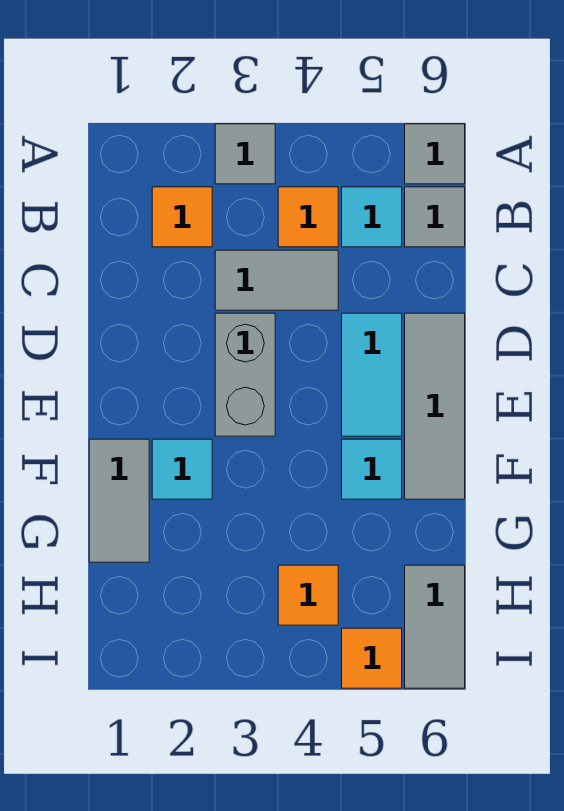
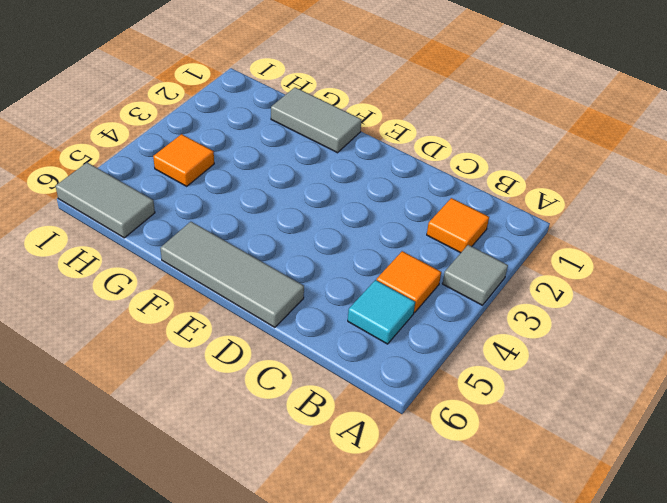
none -> grey 1x1 tile [405,124,465,184]
none -> grey 1x1 tile [405,187,465,247]
none -> grey 1x2 tile [215,250,338,310]

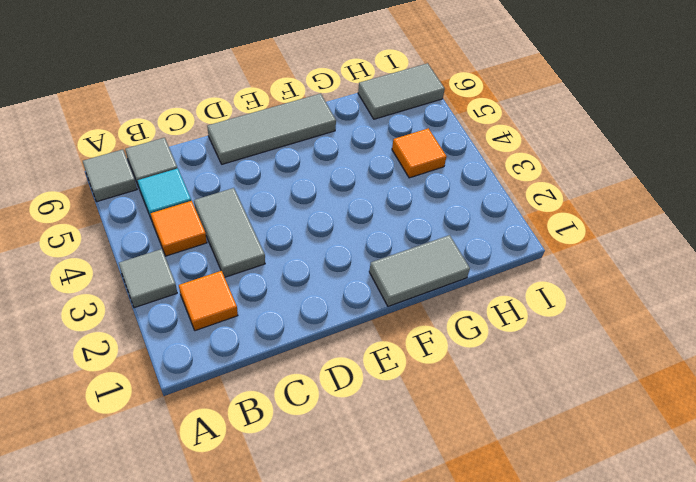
none -> grey 1x2 brick [215,313,275,436]
none -> cyan 1x2 tile [342,313,402,436]
none -> cyan 1x1 tile [152,439,212,499]

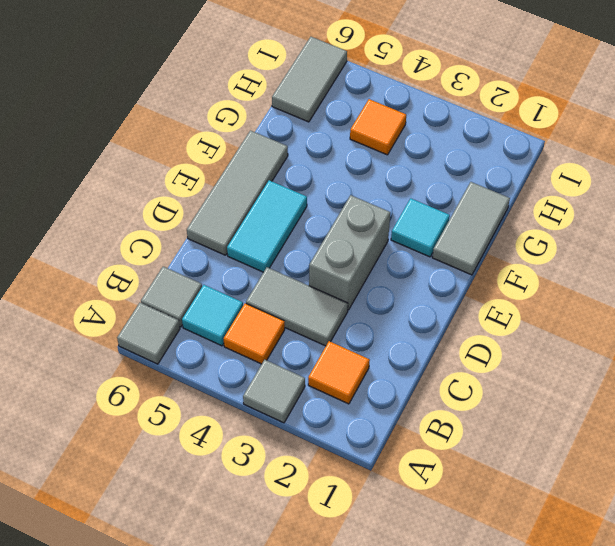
none -> cyan 1x1 tile [342,439,402,499]
none -> orange 1x1 tile [342,628,402,688]

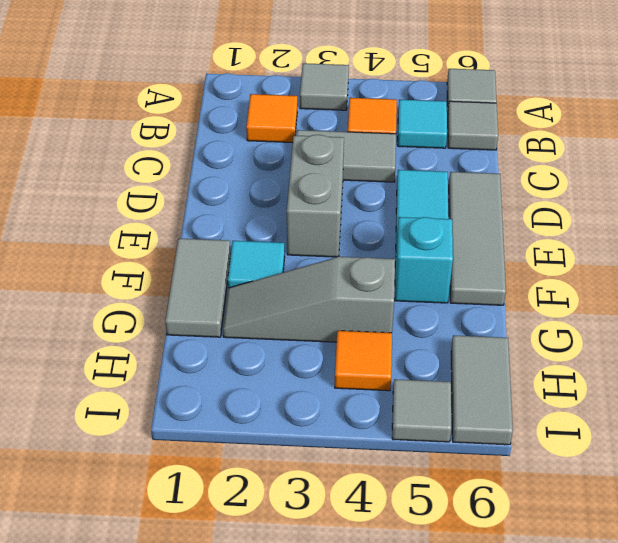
cyan 1x1 brick [395,217,453,303] -> cyan 1x1 tile [342,439,402,499]
grey 1x3 slope [223,257,395,342] -> none
grey 1x1 tile [392,379,451,442] -> orange 1x1 tile [342,628,402,688]

